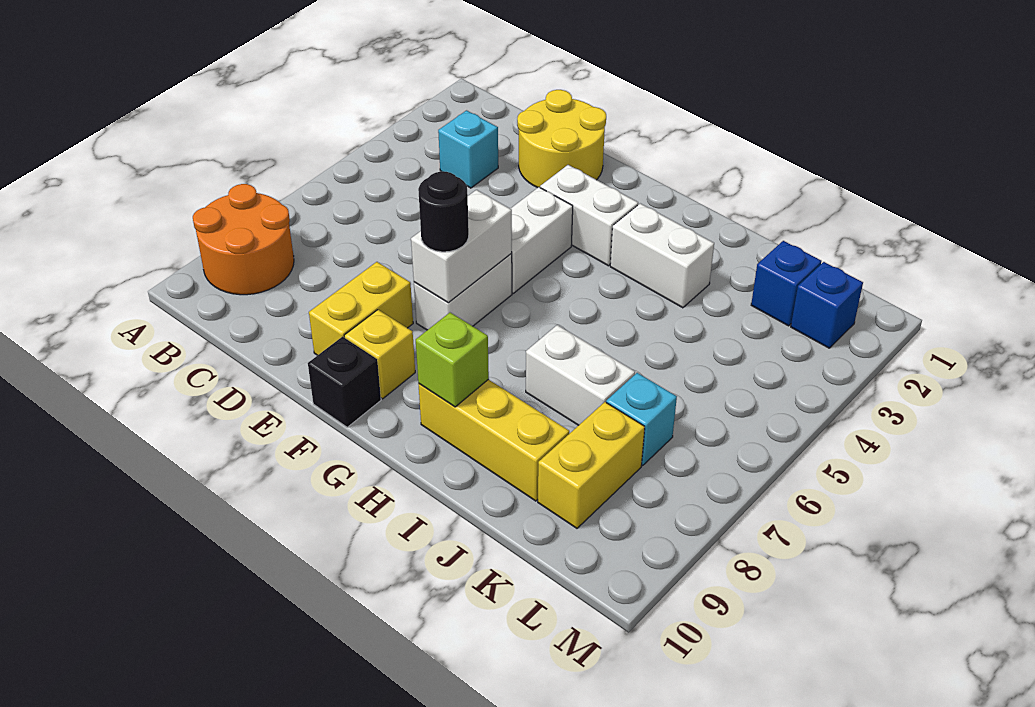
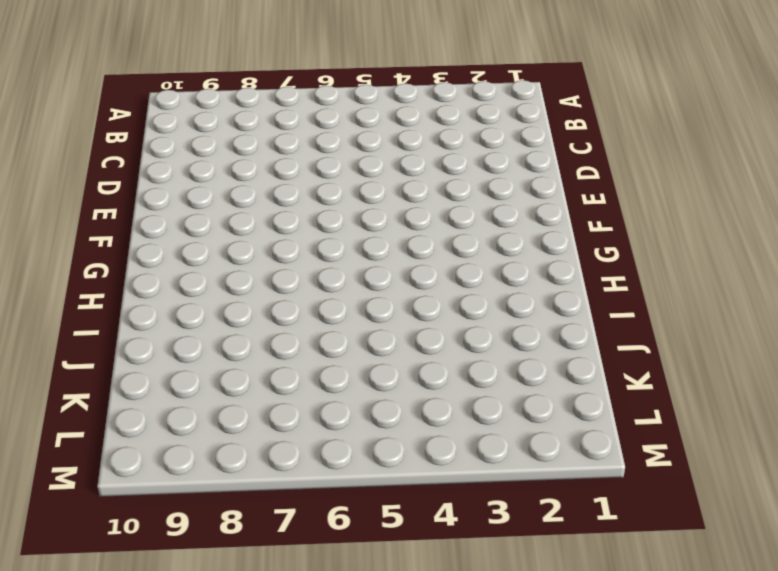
none -> orange 2x2 round brick [193,184,294,295]
none -> cyan 1x1 brick [438,110,498,188]
none -> yellow 2x2 round brick [517,90,606,188]

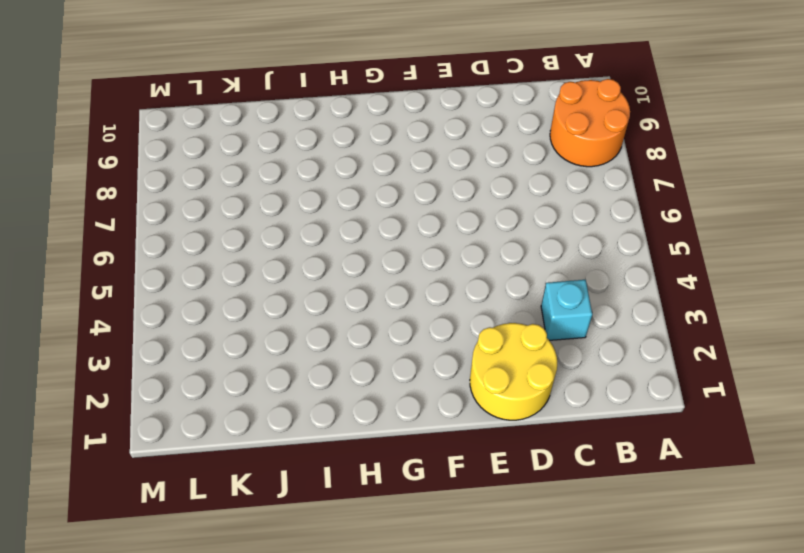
none -> yellow 1x2 brick [309,262,413,355]
none -> white 1x2 brick [540,165,638,266]
none -> white 1x2 brick [510,187,573,293]

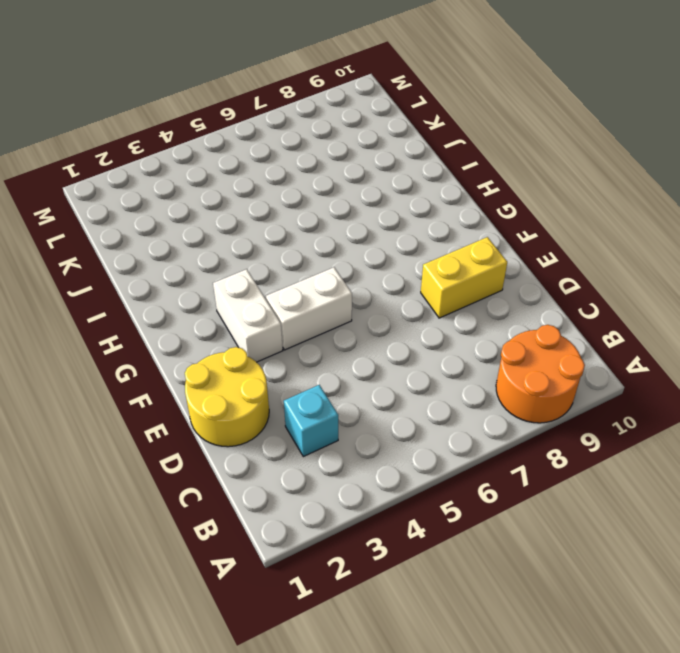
none -> white 1x2 brick [414,254,512,330]
none -> yellow 1x1 brick [344,310,415,399]
none -> black 1x1 brick [308,336,381,427]

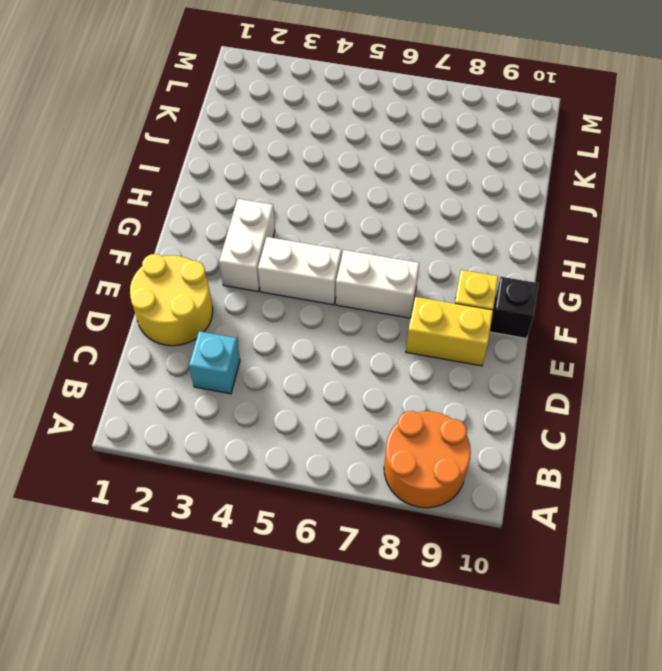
none -> white 1x2 brick [610,203,714,308]
none -> yellow 1x3 brick [418,379,569,501]
none -> white 1x2 brick [526,325,635,425]

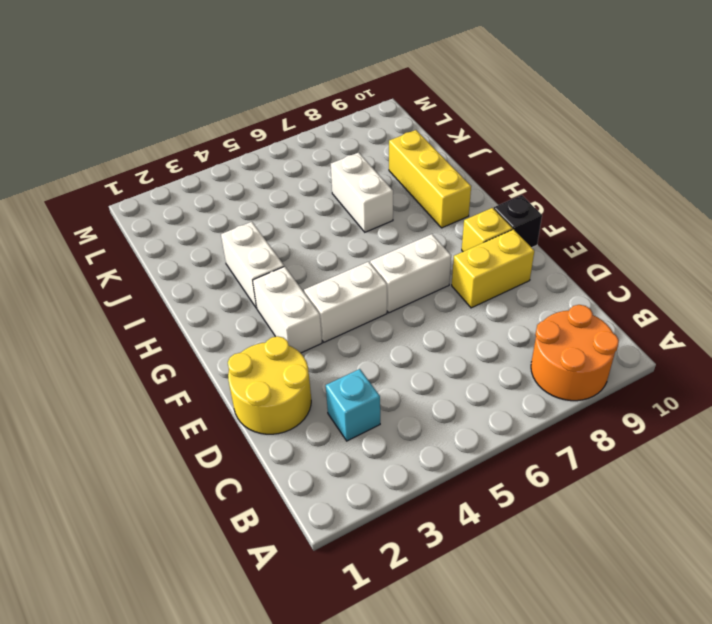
none -> blue 1x1 brick [751,241,822,326]
none -> cyan 1x1 brick [606,373,677,465]
none -> yellow 1x2 brick [538,402,645,528]

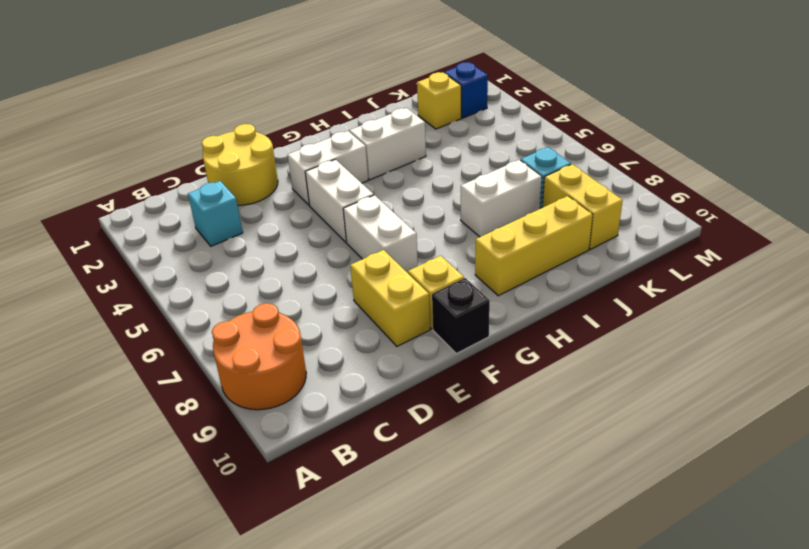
yellow 1x1 brick [417,72,461,129] -> blue 1x1 brick [751,241,822,326]
none -> white 1x2 brick [411,190,512,303]
none -> lime 1x1 brick [416,313,489,407]
none -> black 1x1 round brick [418,172,469,252]

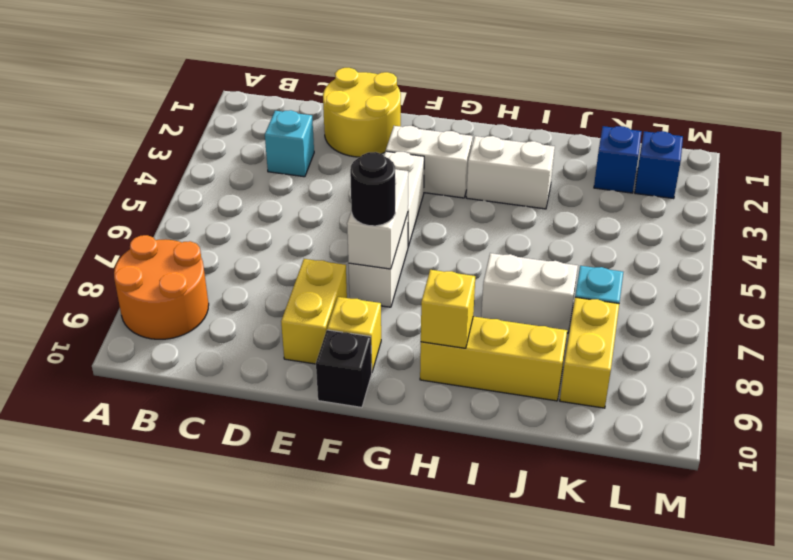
yellow 1x1 brick [421,270,475,348] -> lime 1x1 brick [416,313,489,407]

